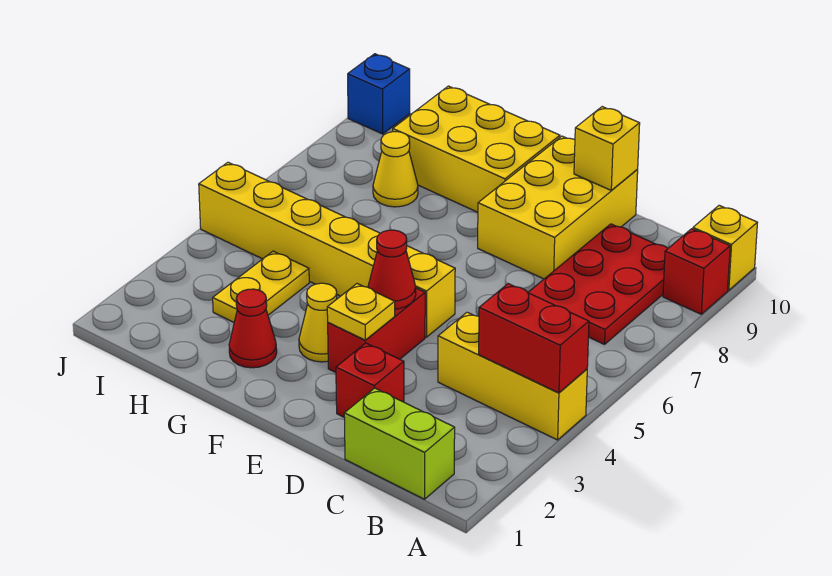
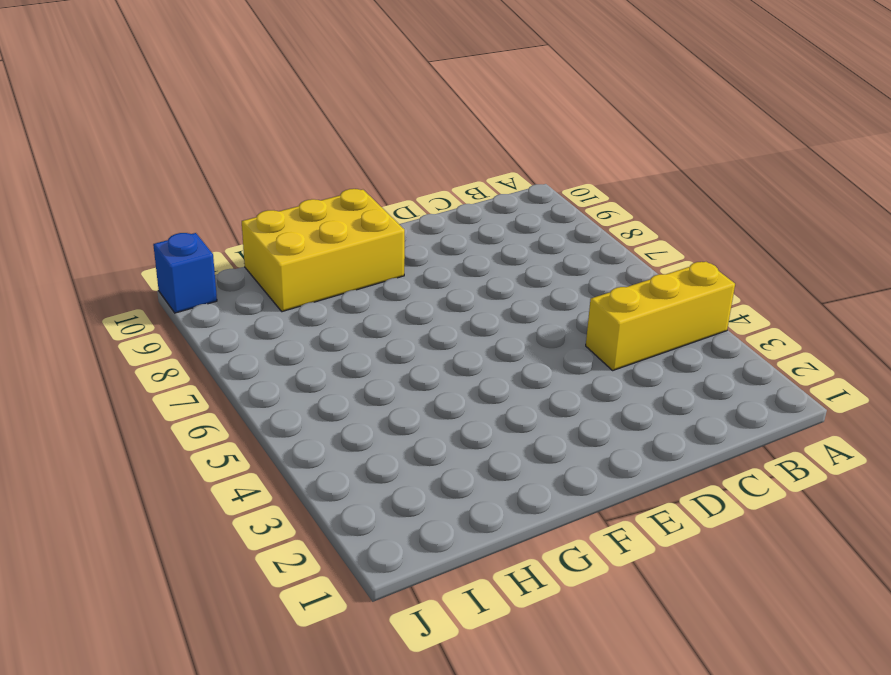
none -> red 1x1 brick [663,229,730,314]
none -> yellow 1x1 brick [693,205,757,290]
none -> lime 1x2 brick [344,388,455,499]

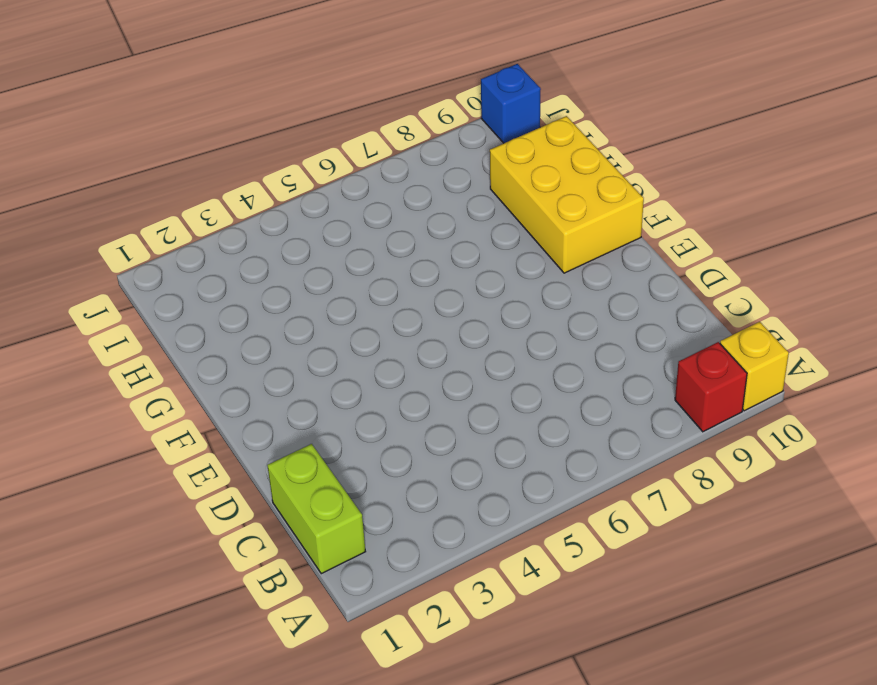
none -> yellow 1x3 brick [438,312,587,440]
none -> red 2x3 plate [528,224,668,344]
none -> red 1x1 brick [336,343,404,417]

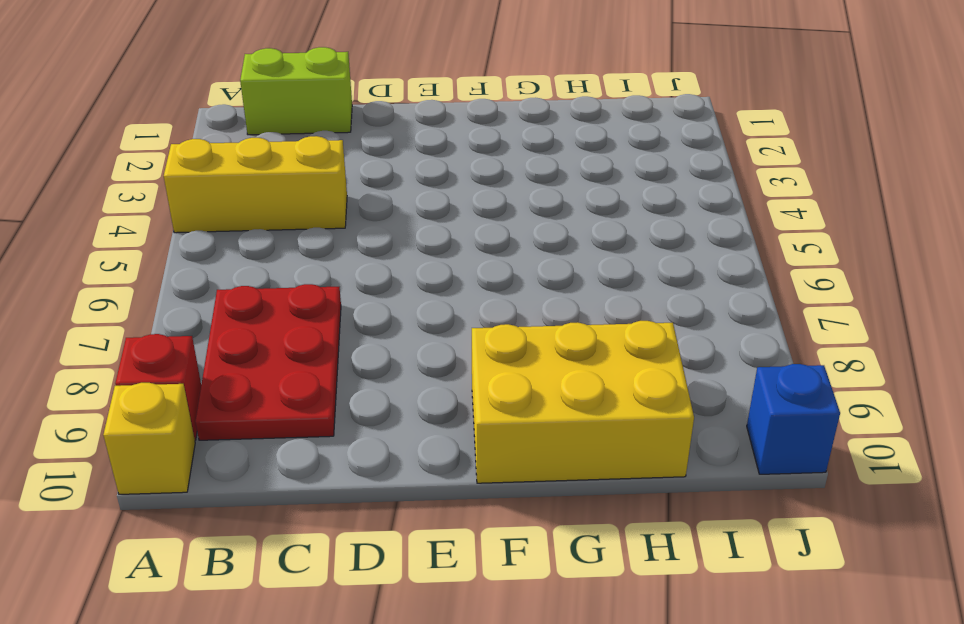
none -> red 1x1 brick [336,343,404,417]
none -> yellow 2x3 brick [478,136,638,279]
none -> red 1x2 brick [328,288,425,372]

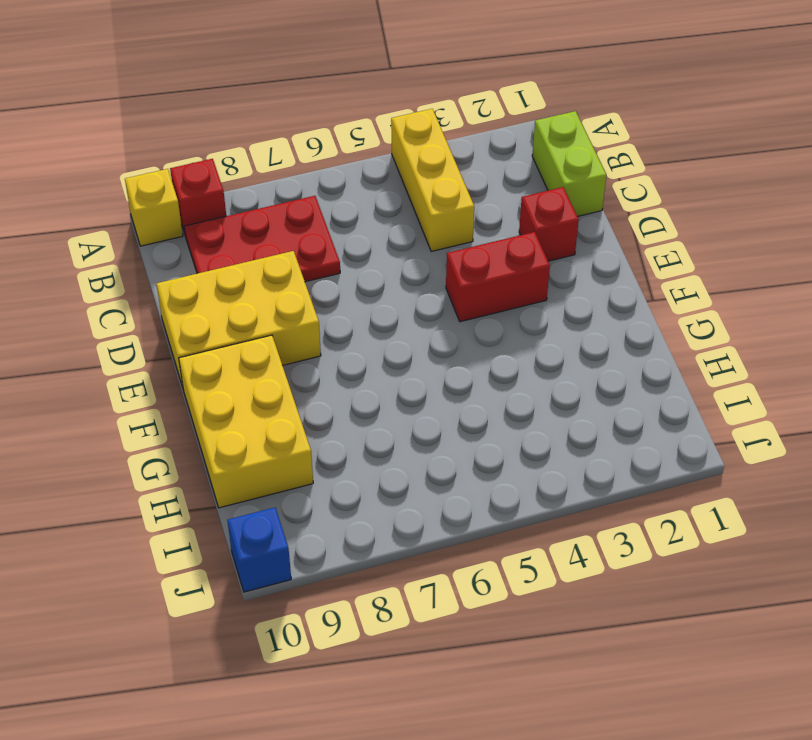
none -> yellow 1x6 brick [199,162,455,337]
none -> yellow 1x1 cone [299,283,337,362]
none -> red 1x1 cone [229,289,277,368]

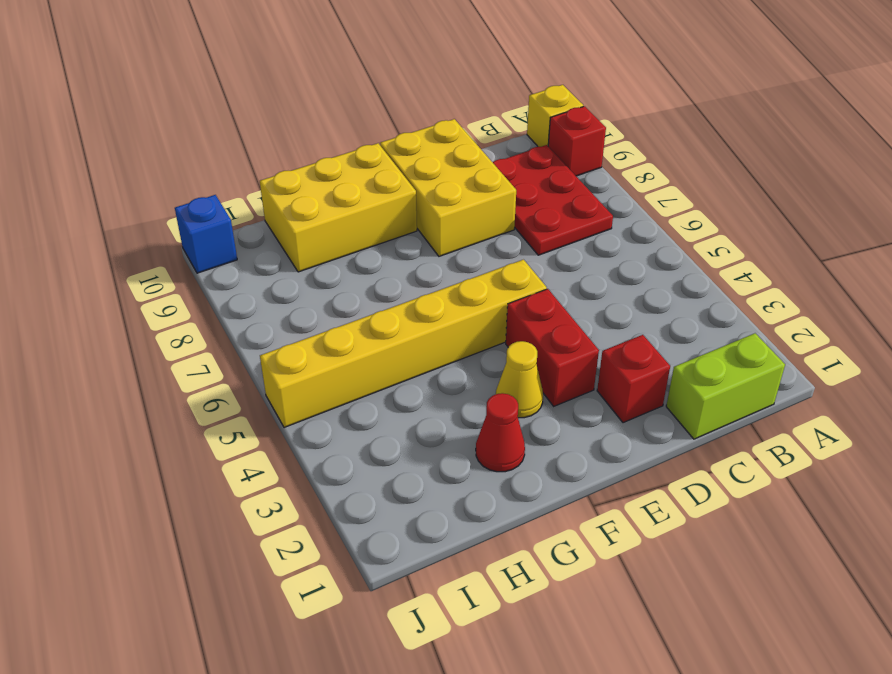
none -> yellow 1x3 brick [438,312,587,440]
none -> yellow 1x2 plate [213,251,309,322]
none -> yellow 1x1 cone [373,132,418,207]

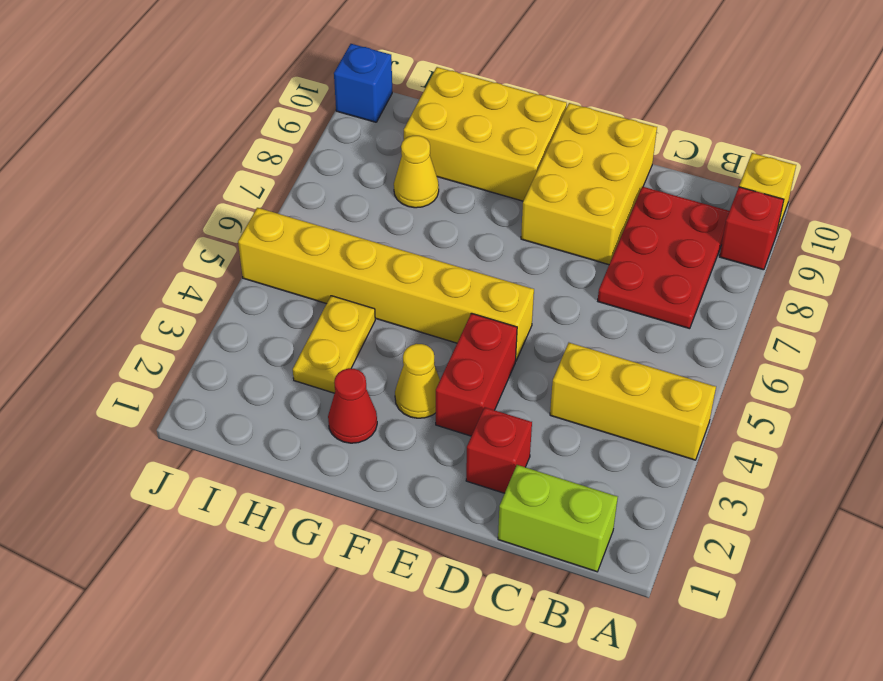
none -> red 1x2 brick [479,284,589,393]
none -> yellow 1x1 brick [574,107,640,190]
none -> yellow 1x1 plate [327,284,395,340]

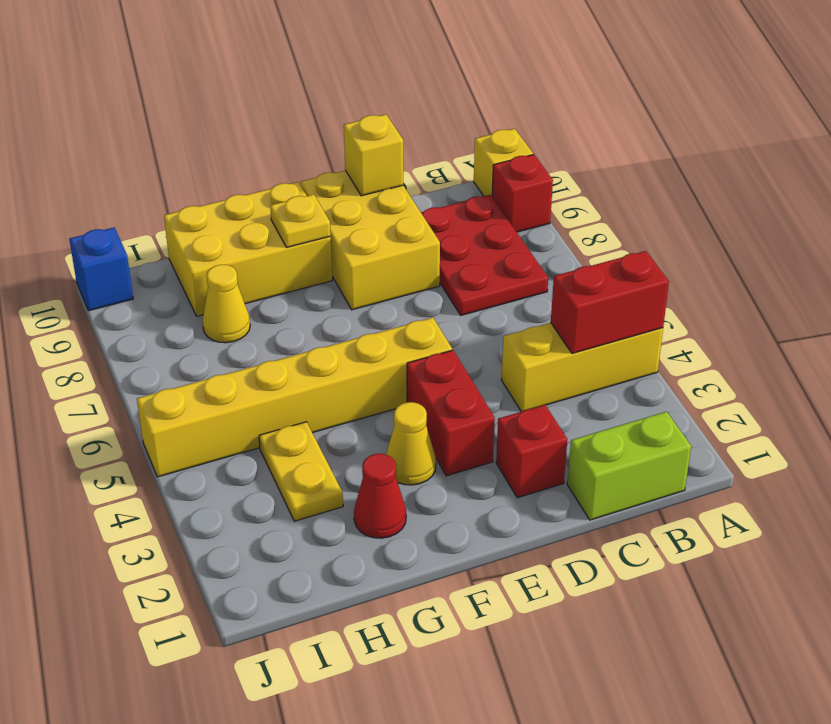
yellow 1x1 plate [270,194,331,247] -> yellow 1x1 plate moved to [327,284,395,340]
none -> red 1x1 cone [368,230,416,309]

